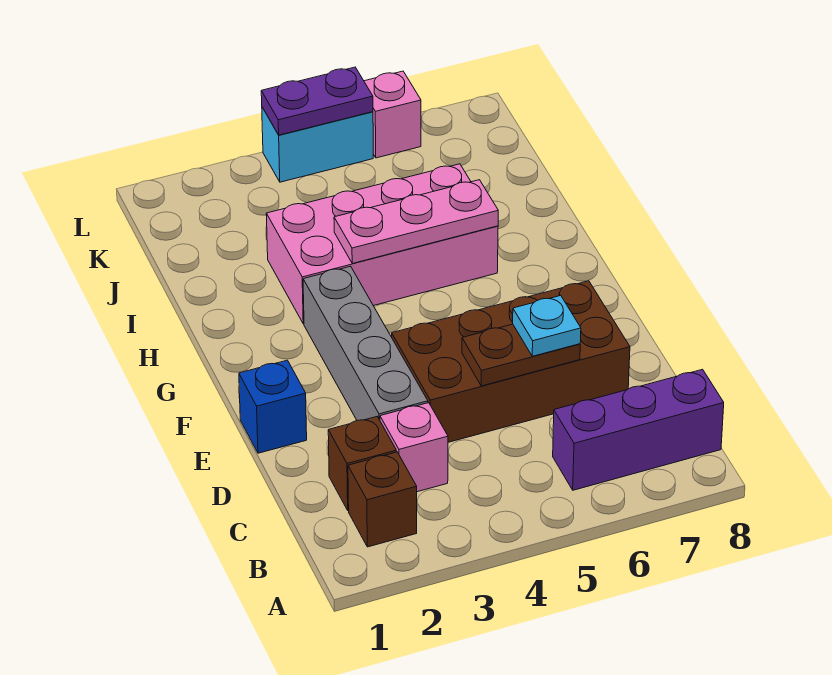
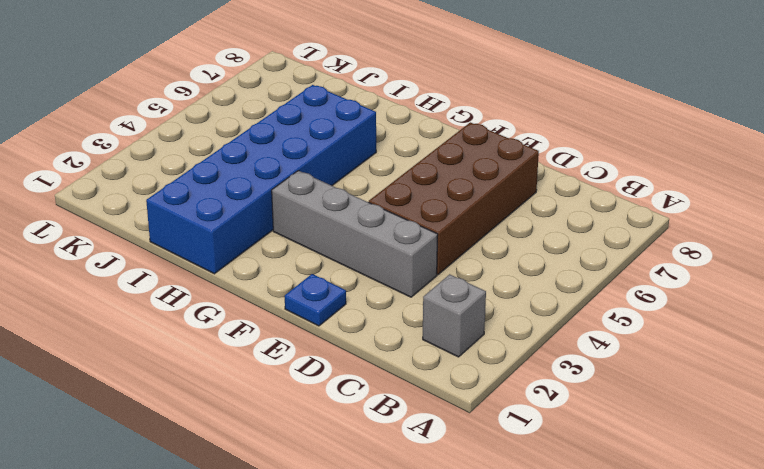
grey 1x1 brick [423,274,486,357] -> brown 1x1 brick [348,452,417,547]
blue 1x1 plate [285,274,346,326] -> blue 1x1 brick [239,360,307,453]
blue 2x6 brick [146,85,376,274] -> pink 2x4 brick [266,164,498,324]
none -> purple 1x3 brick [553,369,724,490]
none -> brown 1x1 brick [328,417,396,511]
none -> pink 1x1 brick [380,403,448,492]

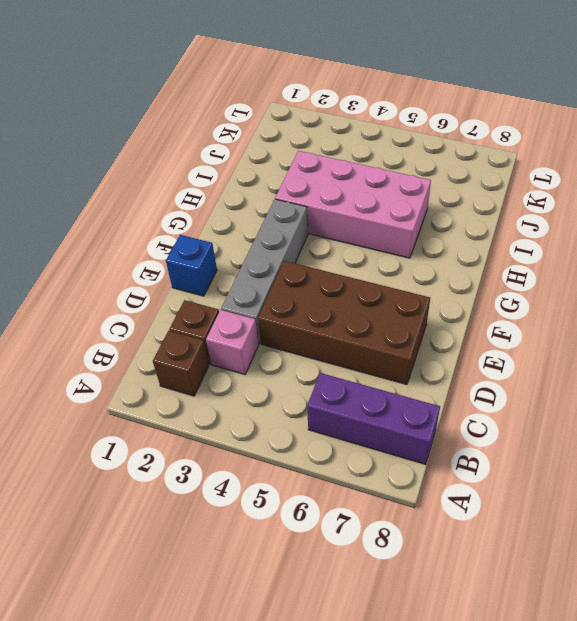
none -> cyan 1x2 brick [262,107,373,182]
none -> pink 1x1 brick [364,71,421,158]
none -> brown 1x2 plate [462,324,580,386]

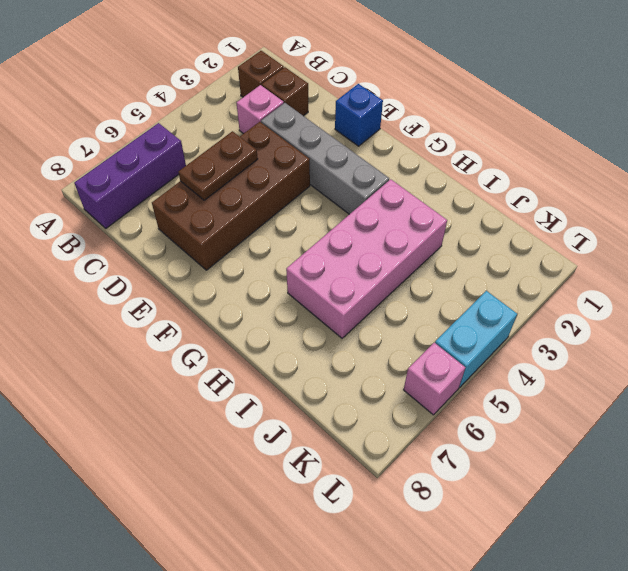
none -> pink 1x3 plate [334,180,498,263]
none -> purple 1x2 plate [261,67,373,135]
none -> cyan 1x1 plate [513,296,581,356]

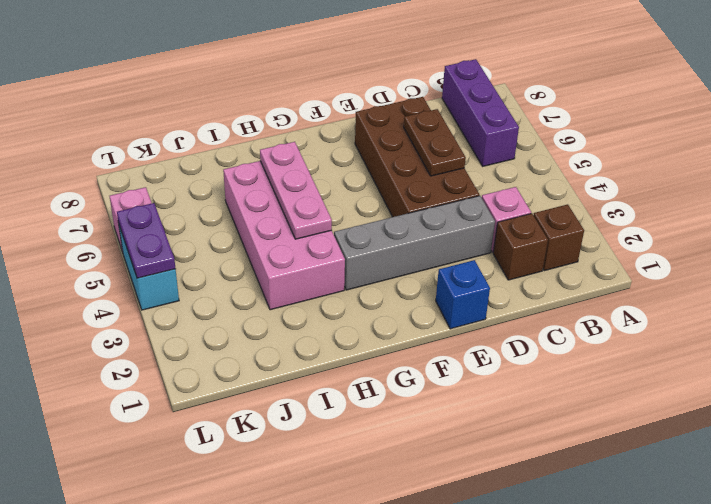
none -> cyan 1x1 plate [513,296,581,356]

